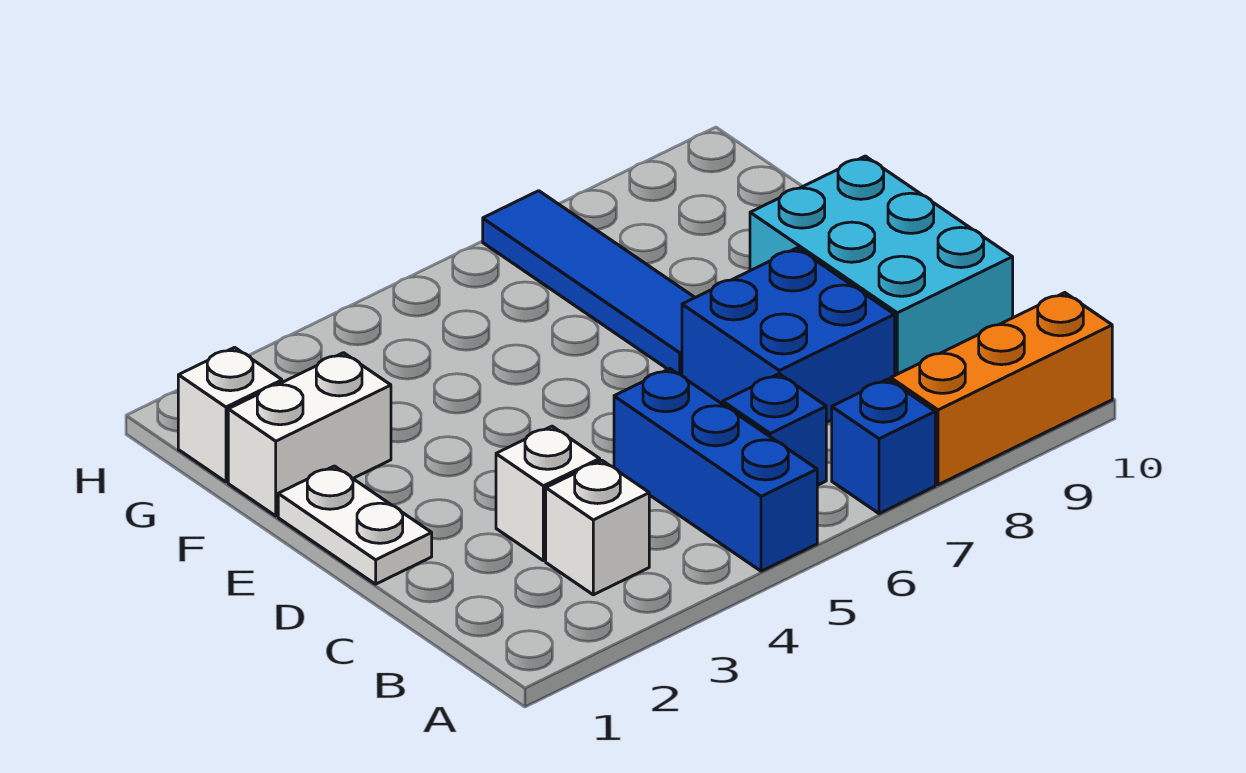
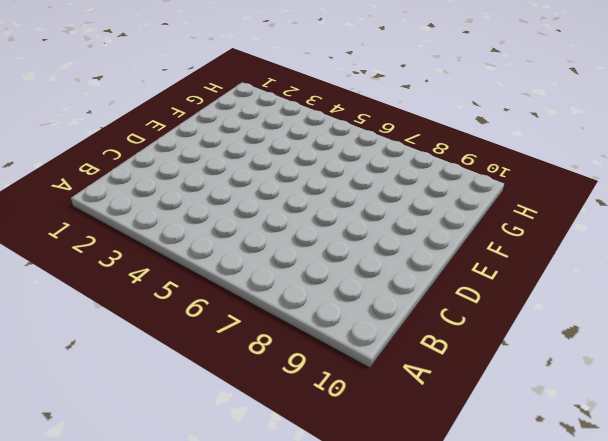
none -> blue 1x3 brick [614,369,817,571]
none -> blue 1x1 brick [832,379,935,514]
none -> orange 1x3 brick [891,293,1112,485]

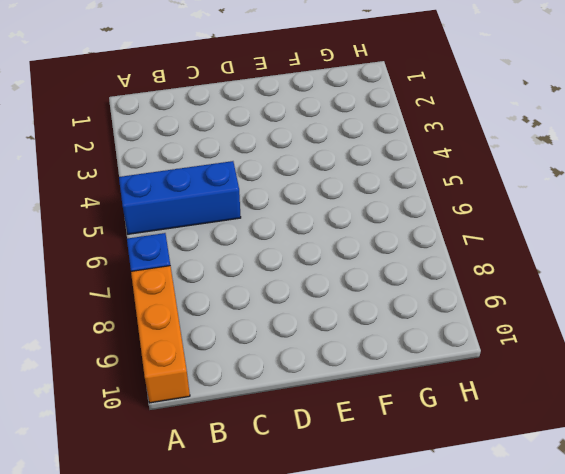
none -> white 1x1 brick [546,460,649,595]
none -> blue 1x1 brick [723,374,826,485]
none -> white 1x1 brick [496,426,600,561]

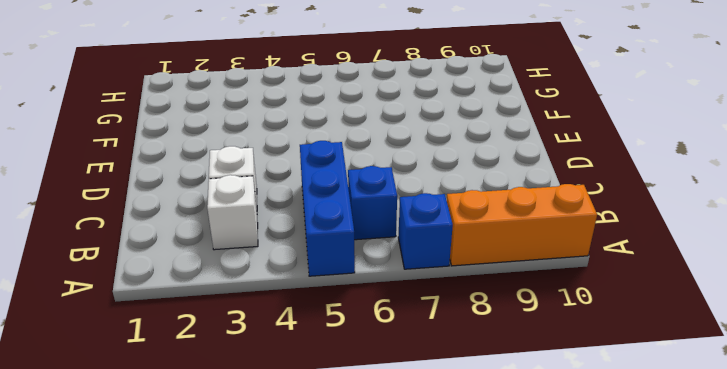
none -> blue 2x2 brick [682,248,895,423]
none -> cyan 2x3 brick [750,156,1013,375]
none -> white 1x2 plate [278,466,432,584]

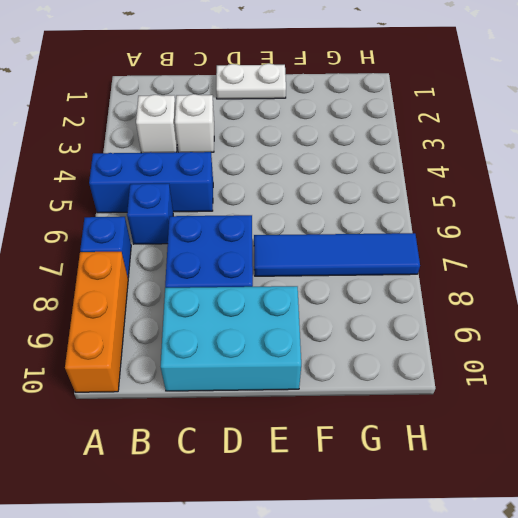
none -> white 1x2 brick [228,353,391,516]
none -> white 1x1 brick [178,347,282,482]

